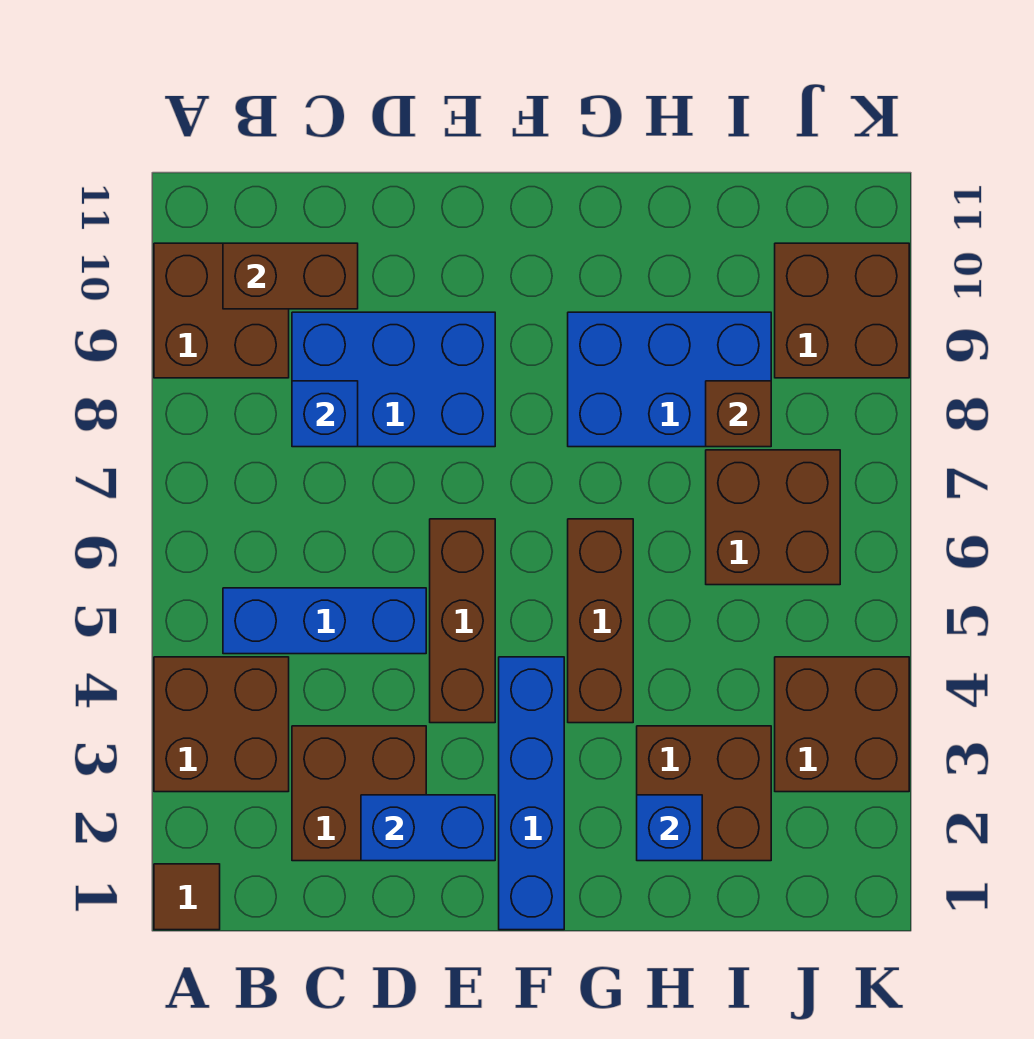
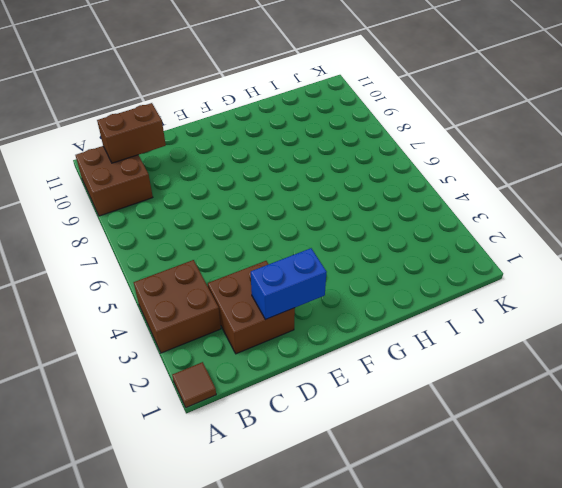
none -> blue 1x3 brick [223,588,426,654]
none -> blue 2x3 brick [292,312,495,447]
none -> brown 1x3 brick [430,519,495,723]

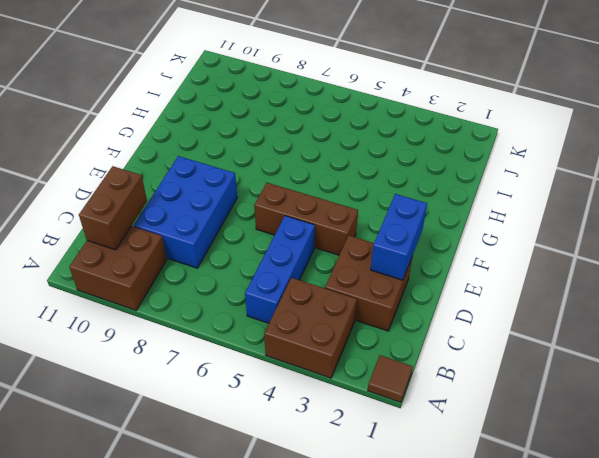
none -> blue 1x4 brick [499,657,564,930]
none -> brown 1x3 brick [568,519,633,723]
none -> blue 2x3 brick [568,312,771,447]

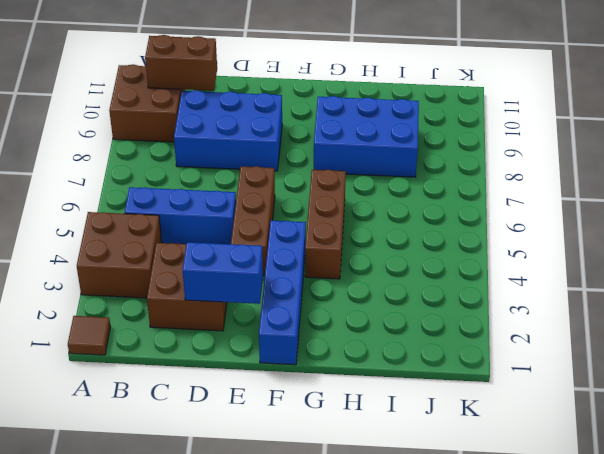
none -> brown 2x2 brick [637,726,771,861]
none -> brown 2x2 brick [706,450,840,585]
none -> brown 2x2 brick [775,657,909,792]

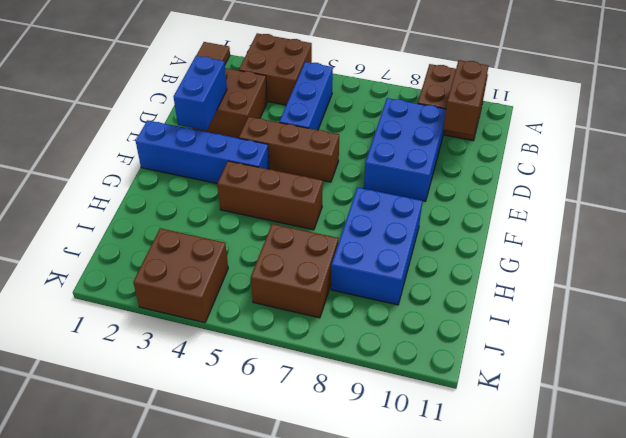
none -> brown 2x2 brick [637,726,771,861]
none -> brown 2x2 brick [775,243,909,378]
none -> blue 1x1 brick [292,381,358,447]

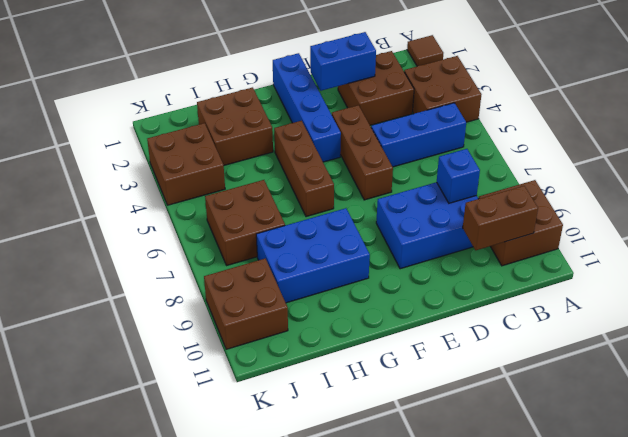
none -> blue 1x1 brick [637,795,702,861]
none -> brown 1x1 brick [706,381,771,447]

